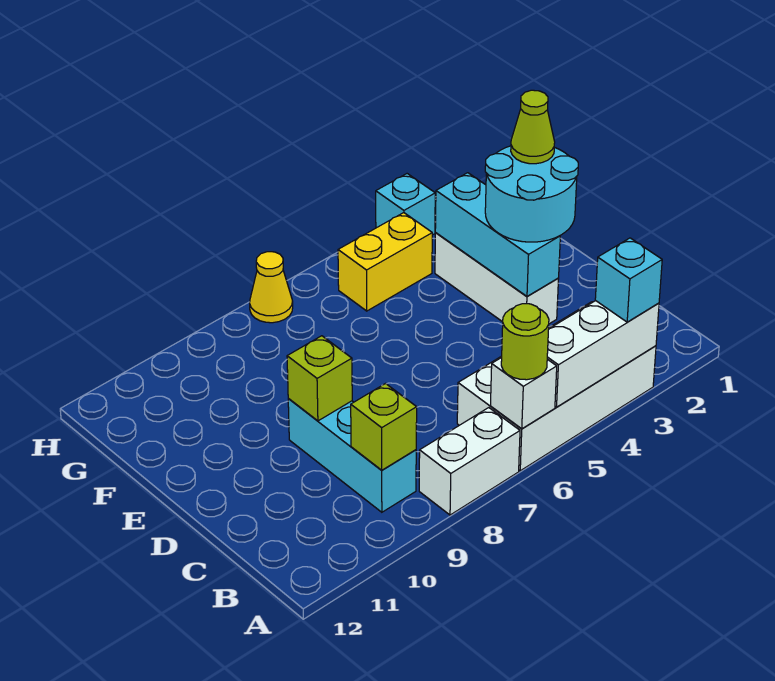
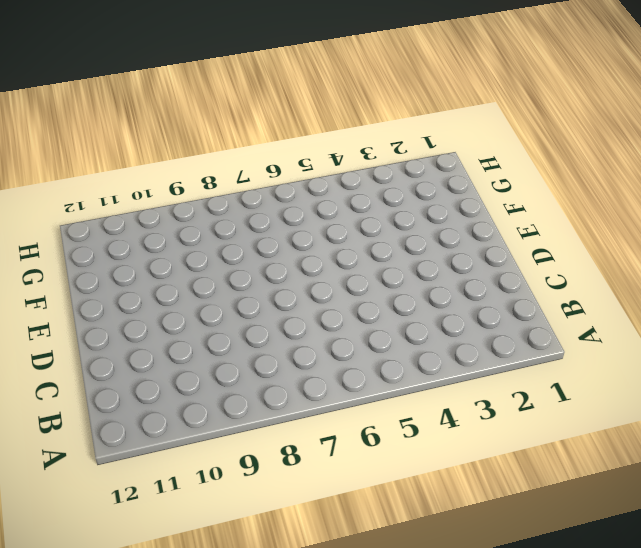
none -> white 2x4 brick [457,302,656,471]
none -> white 1x2 brick [419,408,520,515]
none -> cyan 1x3 brick [288,399,416,512]

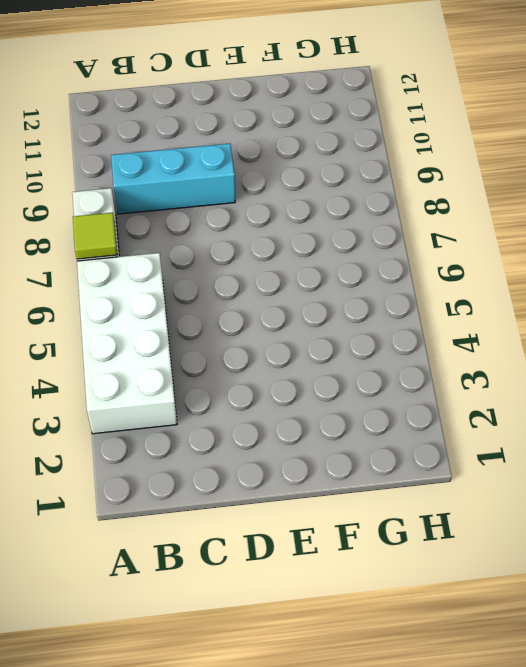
lime 1x1 tile [73,213,117,259] -> none
none -> white 1x3 brick [435,233,559,324]
none -> yellow 1x2 brick [338,213,432,311]
none -> cyan 1x1 brick [376,174,435,235]

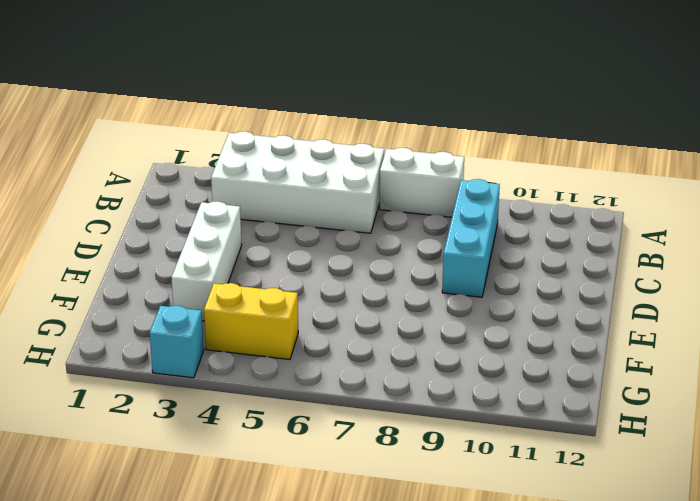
none -> yellow 1x1 cone [250,252,293,323]
none -> white 1x3 brick [547,301,659,407]
none -> white 1x1 brick [490,358,557,429]

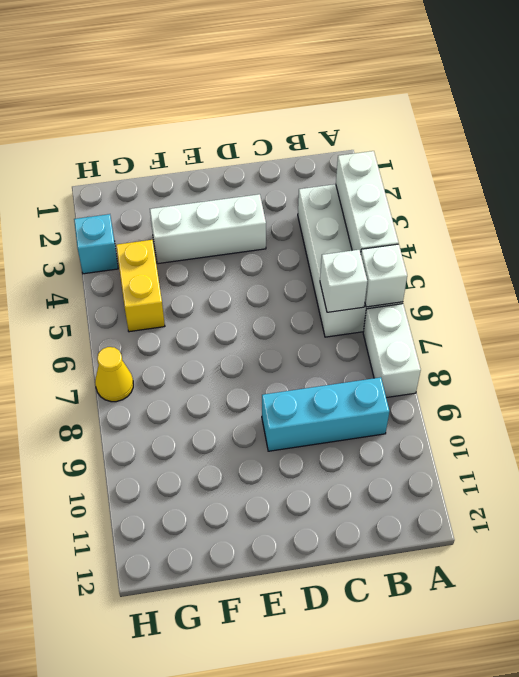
white 1x1 brick [320,250,367,312] -> none
none -> lime 1x1 brick [351,384,417,470]
none -> cyan 1x3 brick [435,173,560,296]
none -> lime 1x1 brick [287,336,352,421]

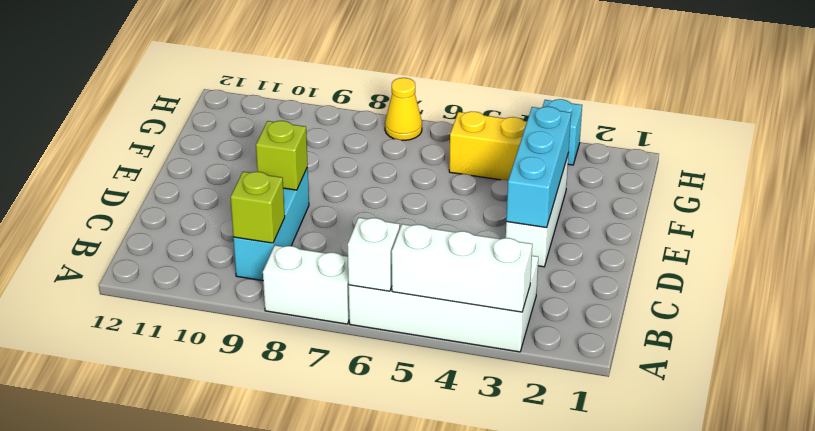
none -> cyan 1x1 brick [595,238,662,322]
none -> lime 1x1 round brick [501,304,549,380]
none -> cyan 2x2 round brick [485,146,578,242]

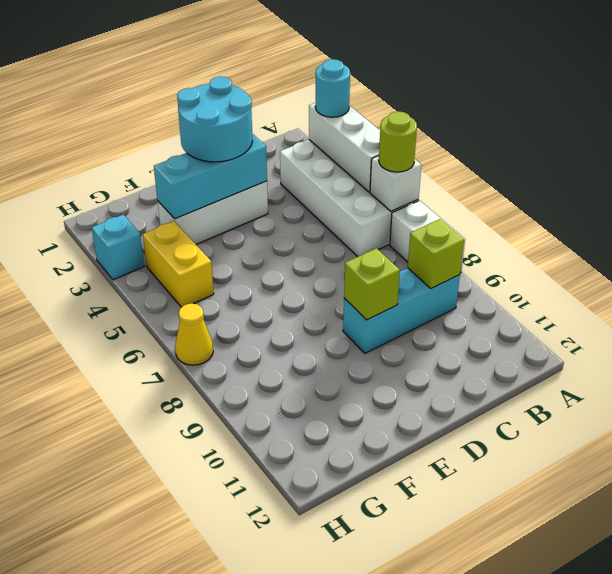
cyan 1x1 round brick [315,59,350,117] -> cyan 1x1 brick [595,238,662,322]
none -> lime 1x1 cone [511,90,555,164]

